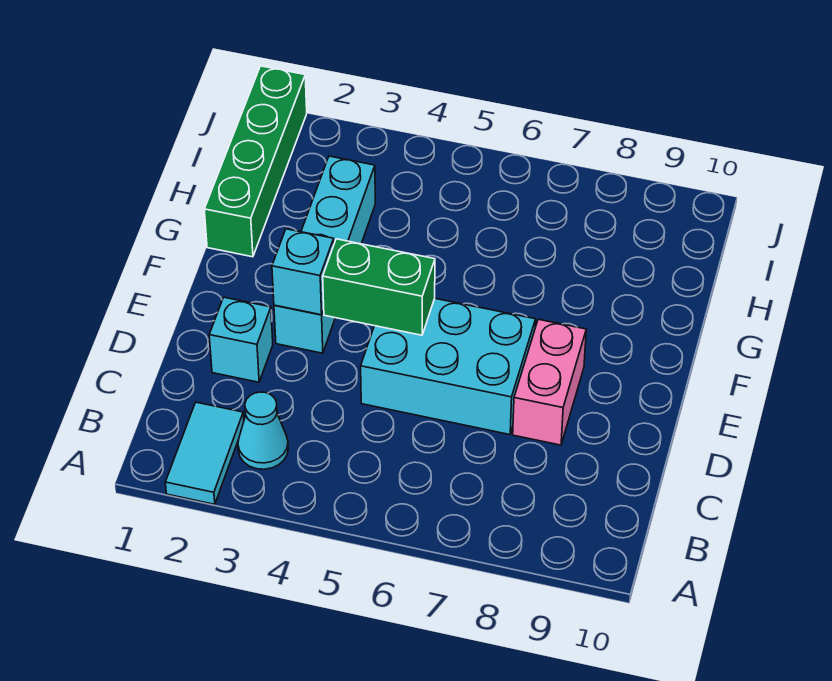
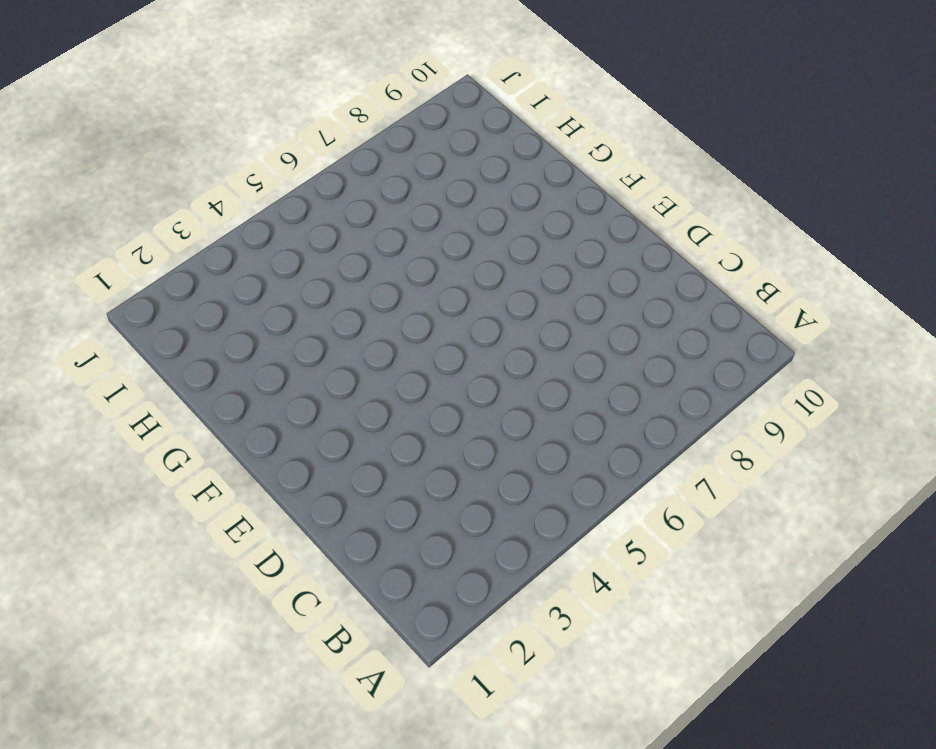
none -> cyan 1x2 tile [165,402,244,504]
none -> cyan 1x1 cone [238,392,288,469]

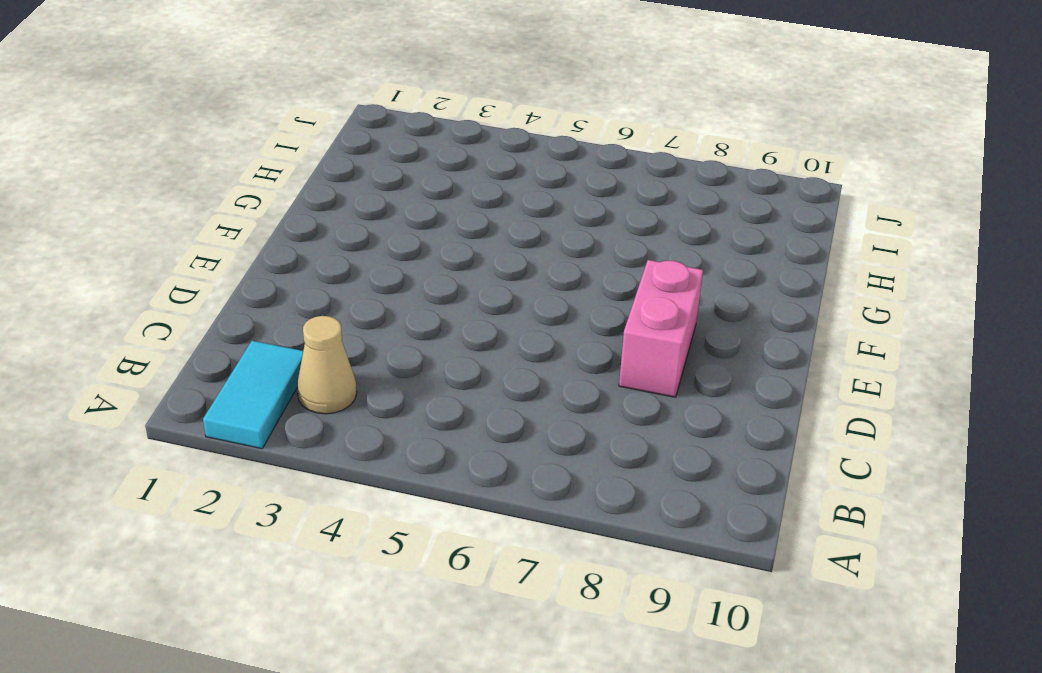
tan 1x1 cone [297,316,357,414] -> cyan 1x1 cone [238,392,288,469]
none -> cyan 1x1 brick [209,297,273,382]
none -> cyan 2x3 brick [361,299,536,435]

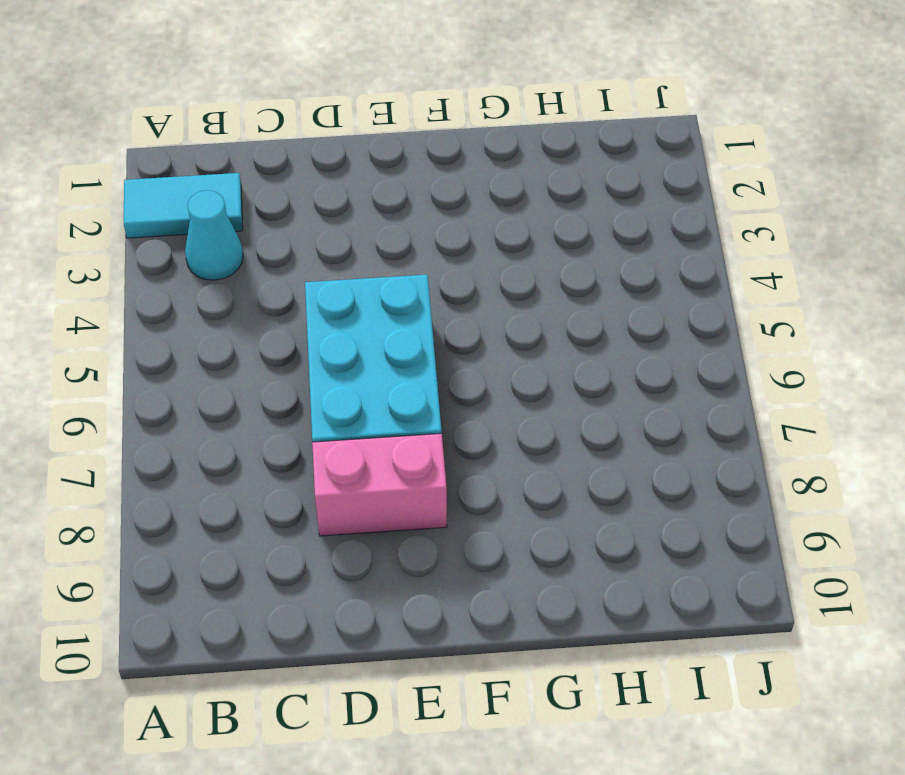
none -> cyan 1x1 brick [209,297,273,382]
none -> cyan 1x4 brick [274,156,375,353]

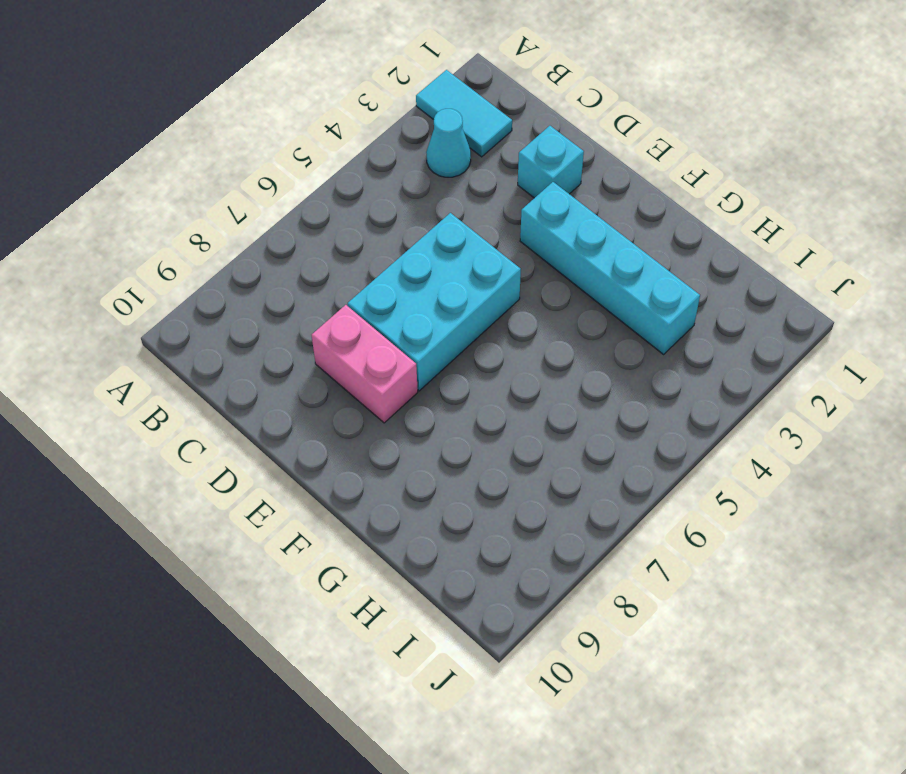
none -> green 1x4 brick [204,66,307,257]
none -> cyan 1x1 brick [272,229,334,315]

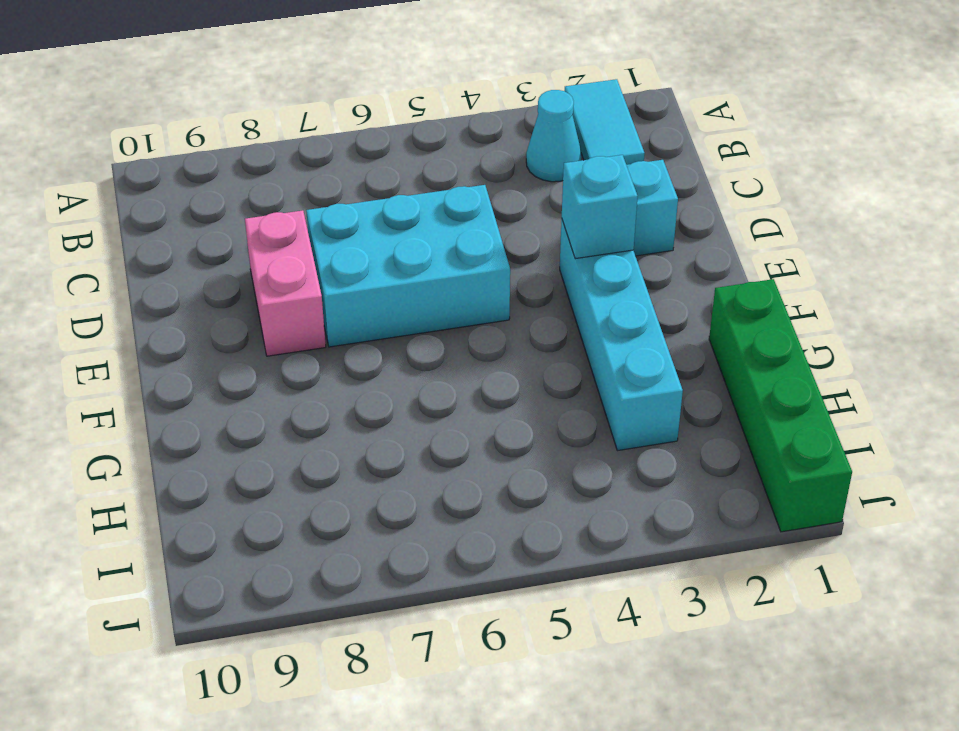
none -> green 1x2 brick [323,239,435,335]

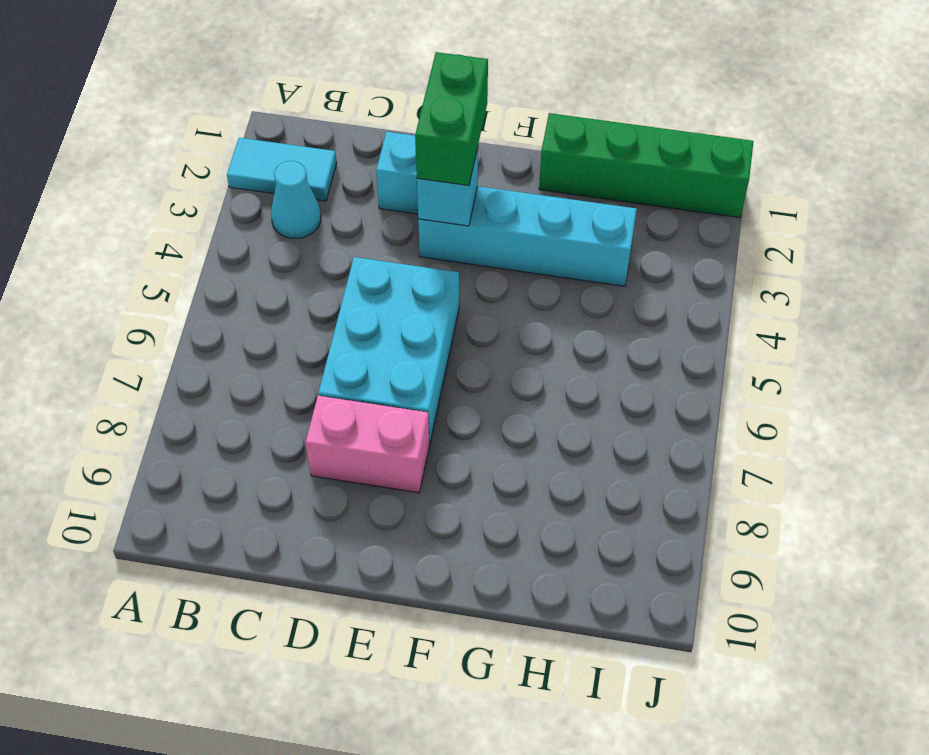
green 1x2 brick [415,52,488,185] -> green 1x2 brick moved to [323,239,435,335]

